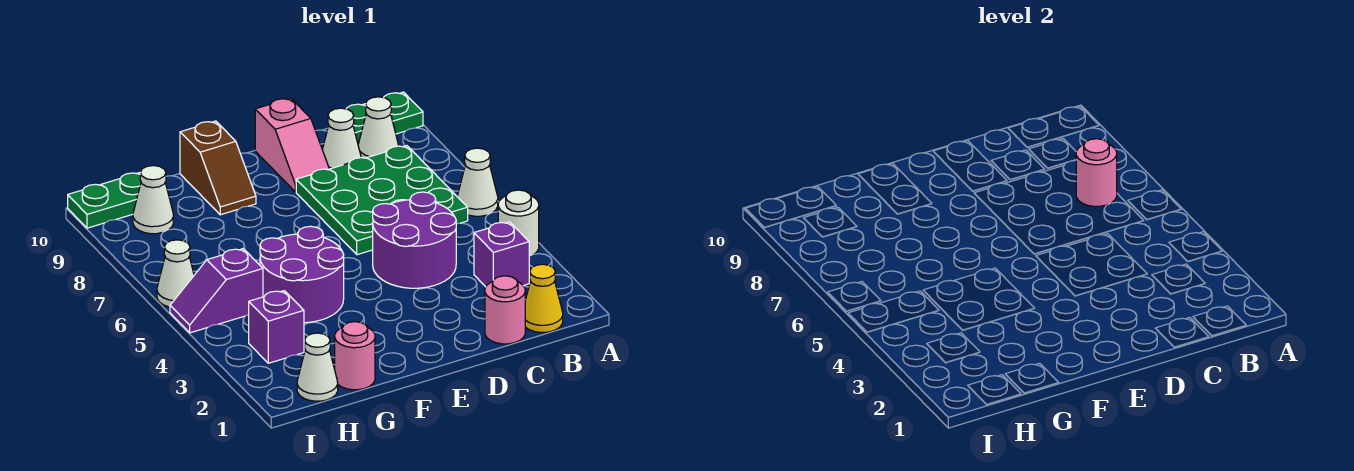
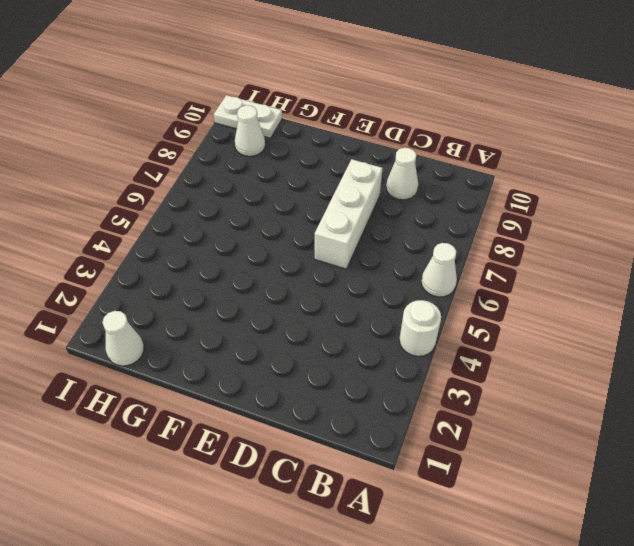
white 1x3 brick [315,159,382,269] -> green 3x3 plate [296,146,468,255]
white 1x2 plate [214,95,282,138] -> green 1x2 plate [68,173,141,228]
none -> green 1x2 plate [346,92,423,144]
none -> yellow 1x1 cone [525,264,563,332]
none -> purple 1x1 brick [474,222,529,287]

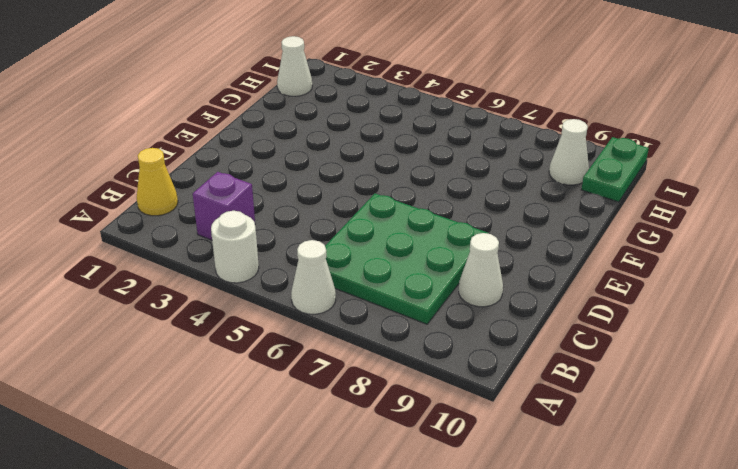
none -> green 1x2 plate [346,92,423,144]
none -> white 1x1 cone [358,97,398,158]
none -> pink 1x1 round brick [485,276,525,344]

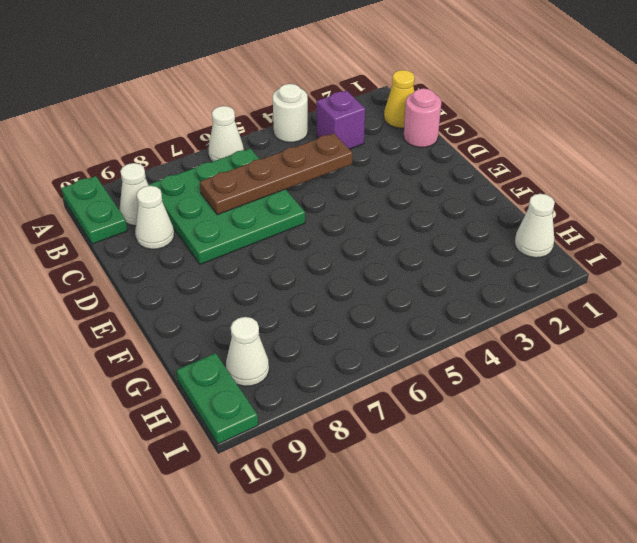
brown 1x4 plate [200,133,353,215] -> none
none -> purple 2x2 round brick [373,192,456,288]
none -> pink 1x2 slope [255,98,329,192]
none -> purple 2x2 round brick [260,226,344,323]

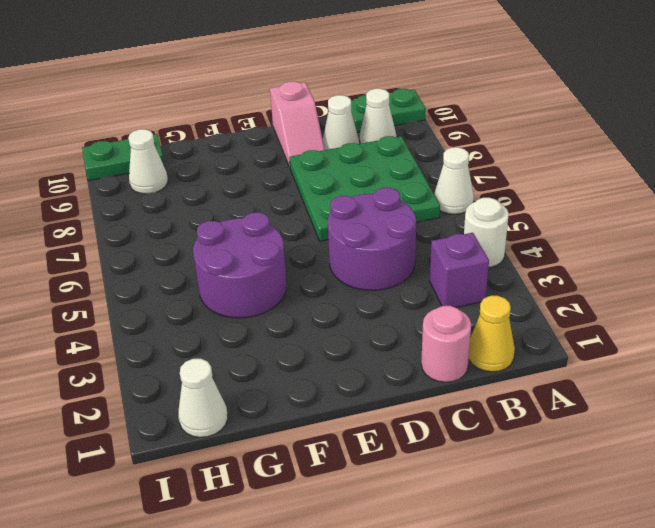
none -> brown 1x2 slope [180,121,256,215]
none -> pink 1x1 round brick [335,322,375,390]
none -> purple 1x1 brick [249,291,304,363]

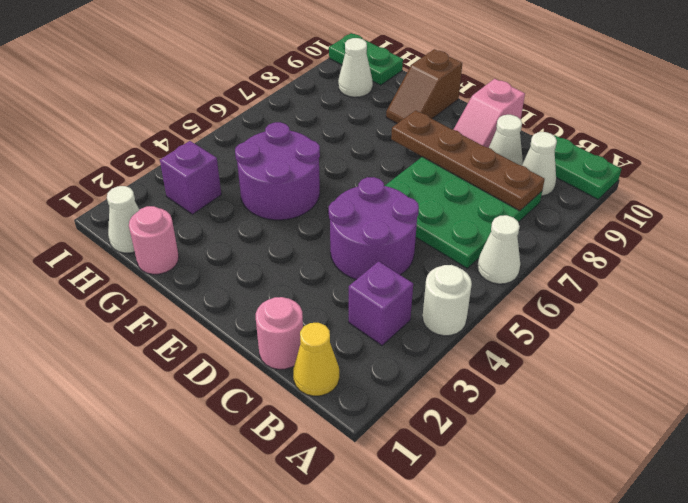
brown 1x4 plate [391,110,545,211] -> none
none -> purple 1x2 slope [170,249,263,333]
none -> white 1x1 cone [157,240,194,307]
none -> pink 1x1 round brick [1076,139,1117,206]

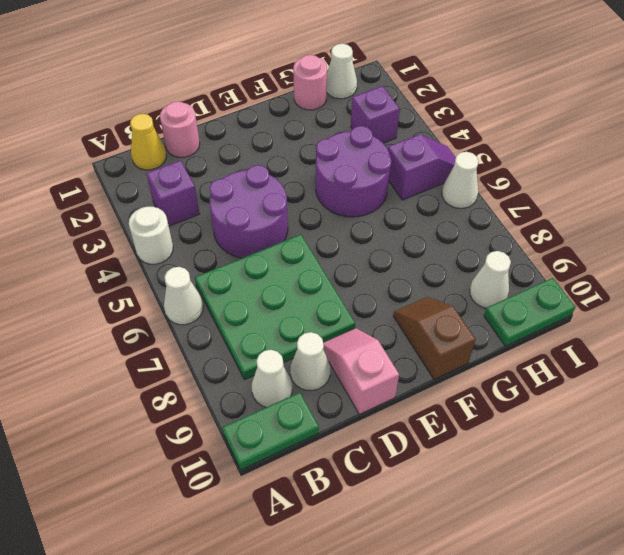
none -> pink 1x1 round brick [1076,139,1117,206]

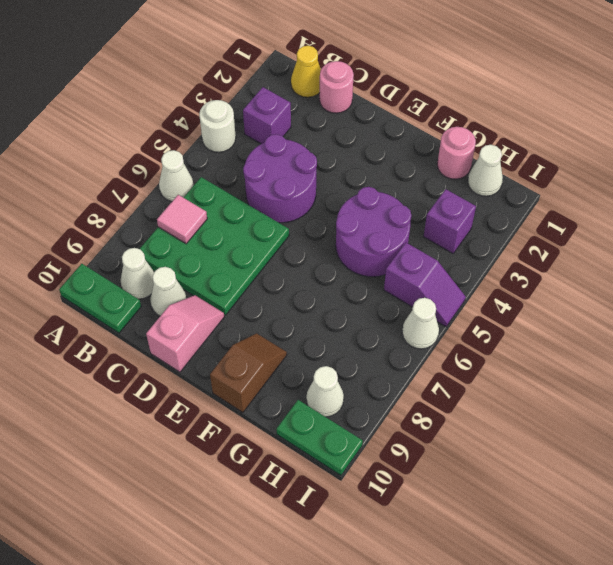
pink 1x1 tile [157,195,207,244] -> pink 1x1 round brick [1076,139,1117,206]

